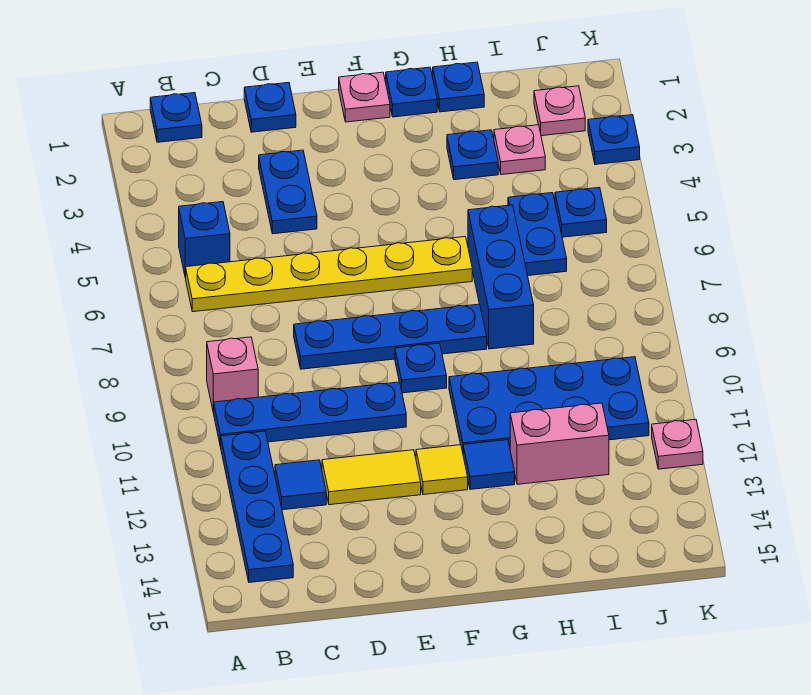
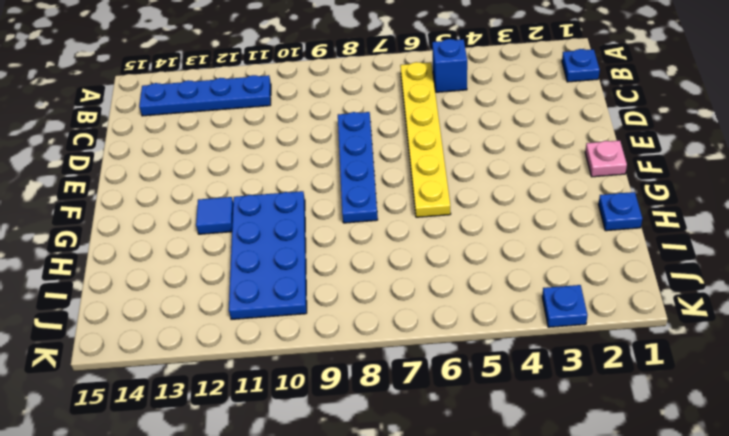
none -> pink 1x1 brick [207,337,258,413]
none -> blue 1x4 plate [214,382,406,447]
none -> blue 1x1 tile [275,460,326,510]

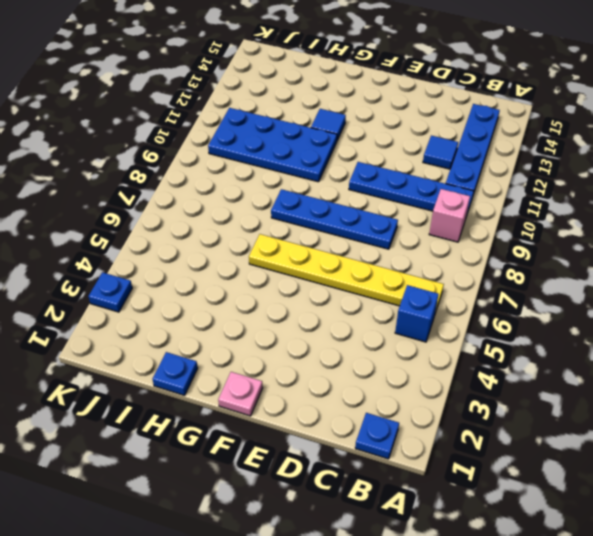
none -> blue 1x1 plate [244,83,296,132]
none -> blue 1x2 plate [259,150,317,234]
none -> yellow 1x2 tile [322,450,421,505]

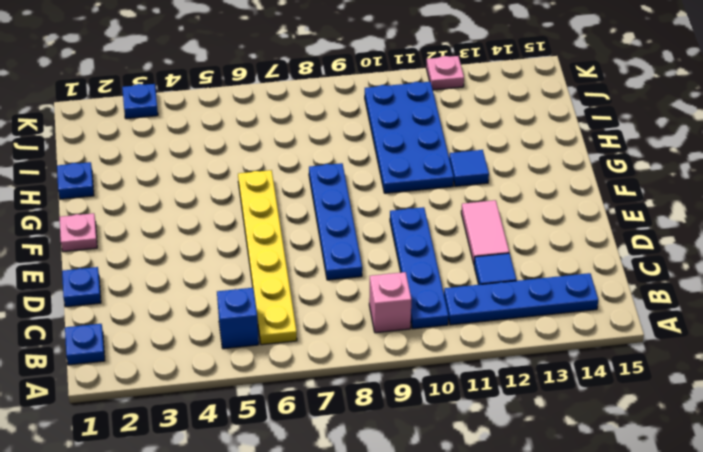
pink 1x2 tile [461,200,509,264] -> yellow 1x2 tile [322,450,421,505]
none -> blue 1x2 plate [259,150,317,234]
none -> blue 1x1 plate [395,343,447,393]
none -> yellow 1x1 tile [416,445,468,495]

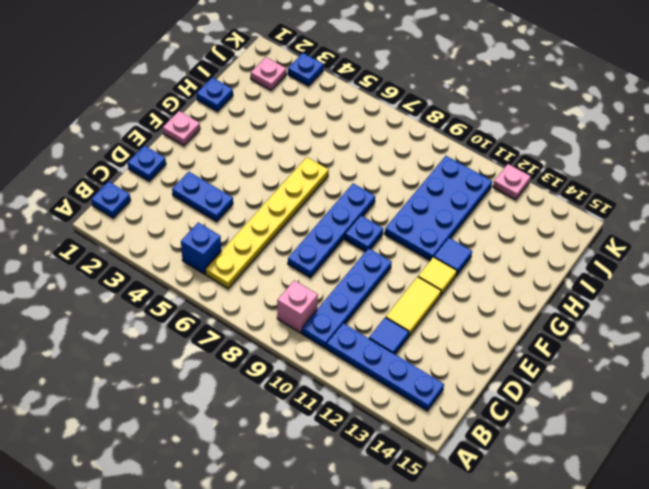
none -> blue 1x1 plate [386,67,437,117]
none -> blue 1x1 plate [447,130,498,180]
none -> blue 1x3 brick [468,205,534,349]

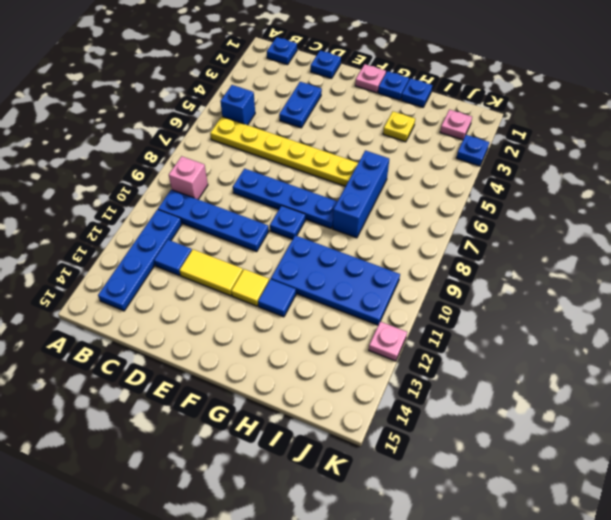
yellow 1x1 plate [383,111,415,142] -> blue 1x1 plate [447,130,498,180]
none -> pink 1x2 brick [510,403,609,484]
none -> pink 1x1 plate [494,125,545,175]
none -> blue 1x2 plate [508,193,567,276]

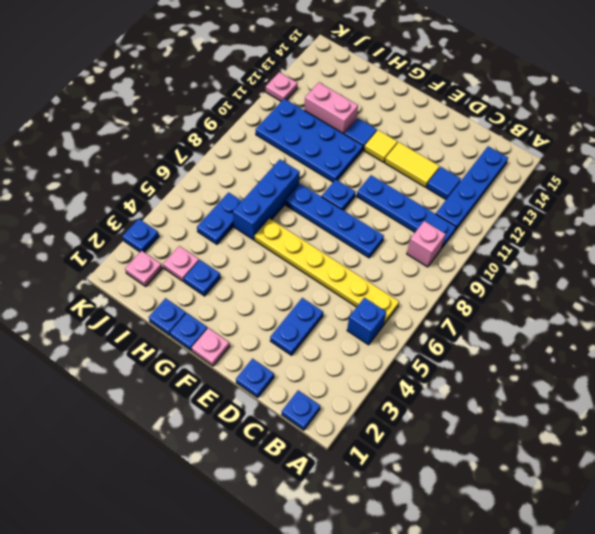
none -> blue 1x1 plate [555,187,607,237]

